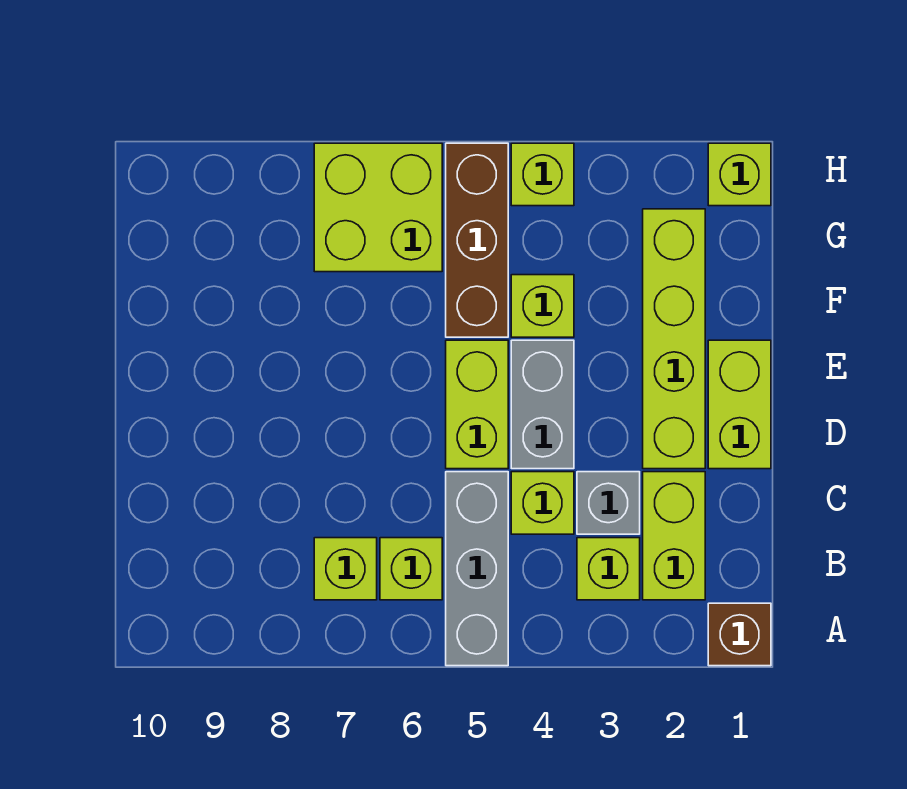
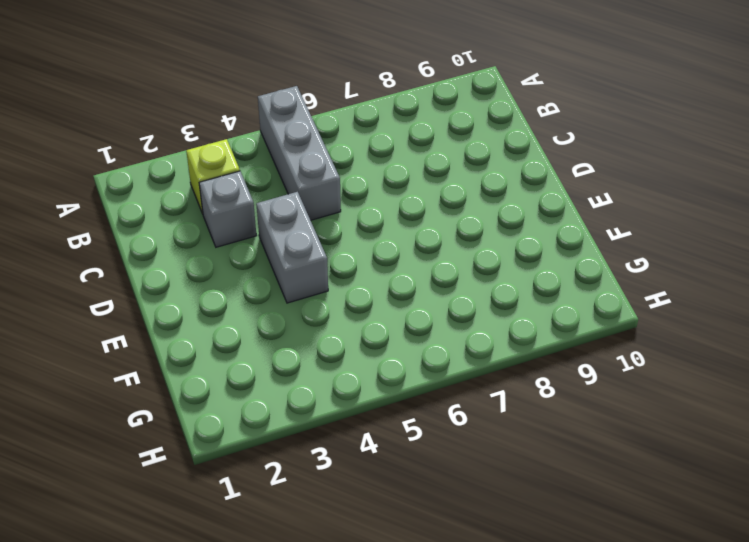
none -> brown 1x1 brick [708,603,771,666]
none -> lime 1x2 brick [643,472,705,600]
none -> lime 1x1 brick [380,538,442,600]

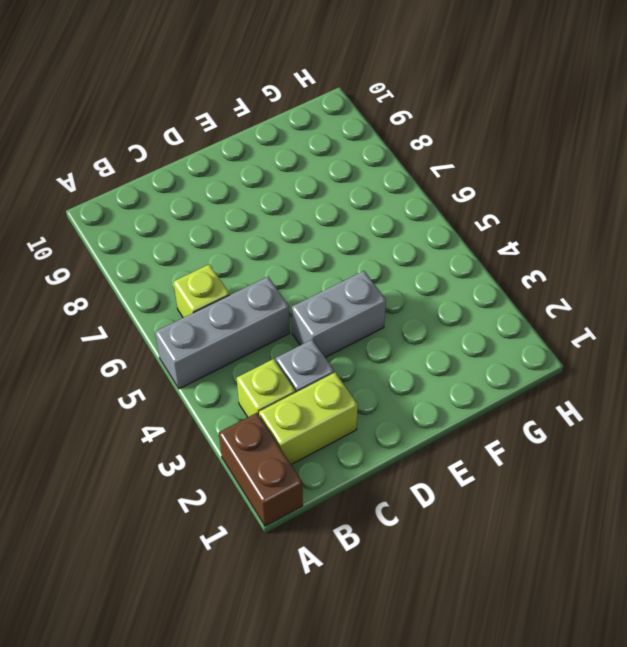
brown 1x2 brick [219,413,303,526] -> brown 1x1 brick [708,603,771,666]
none -> lime 1x1 brick [314,538,377,600]
none -> lime 1x1 brick [511,472,574,534]
none -> lime 1x2 brick [708,340,771,469]

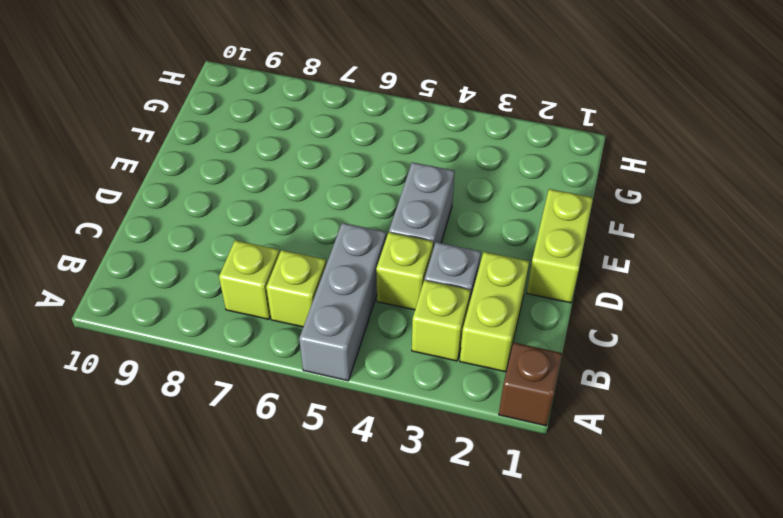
none -> lime 1x4 brick [643,209,705,469]
none -> lime 1x2 brick [446,340,508,469]
none -> lime 1x1 brick [511,275,574,337]

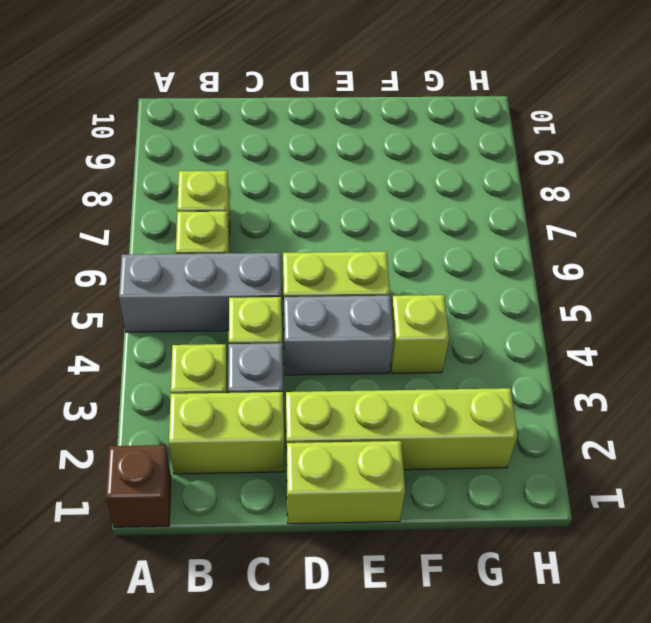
none -> brown 1x3 brick [446,143,508,337]
none -> lime 2x2 brick [314,143,442,272]
none -> lime 1x1 brick [708,143,771,206]

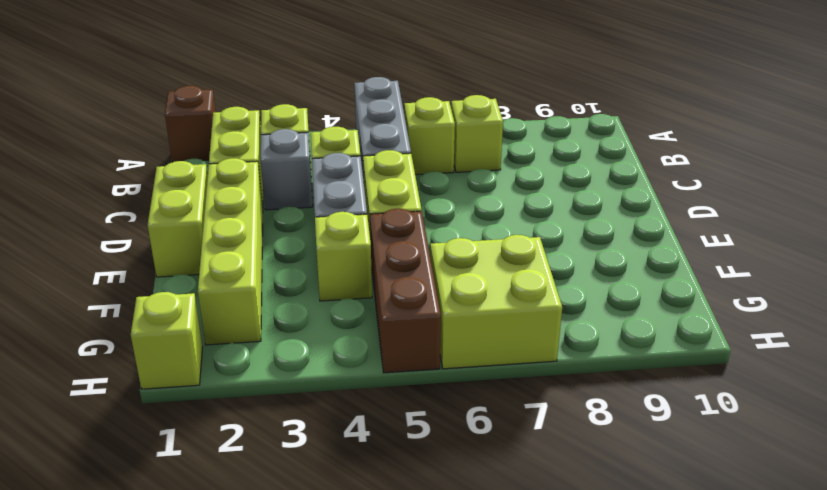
none -> lime 1x1 brick [511,143,574,206]

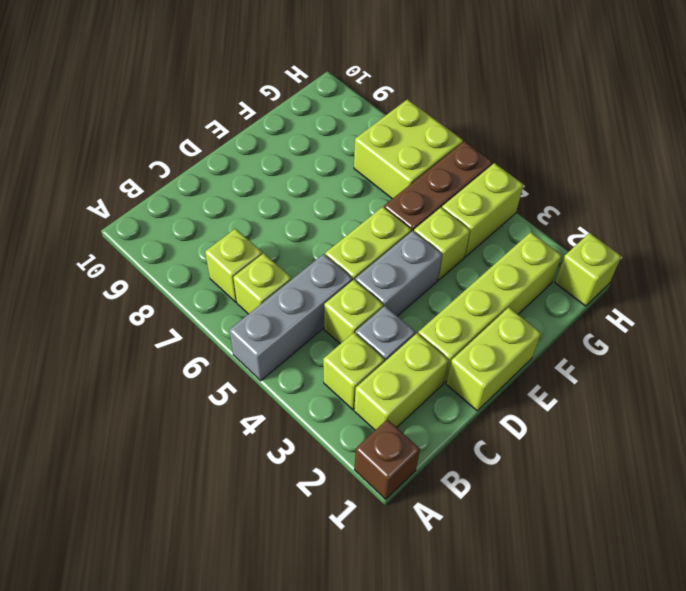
lime 1x2 brick [442,163,523,257] -> lime 1x1 brick [511,143,574,206]

